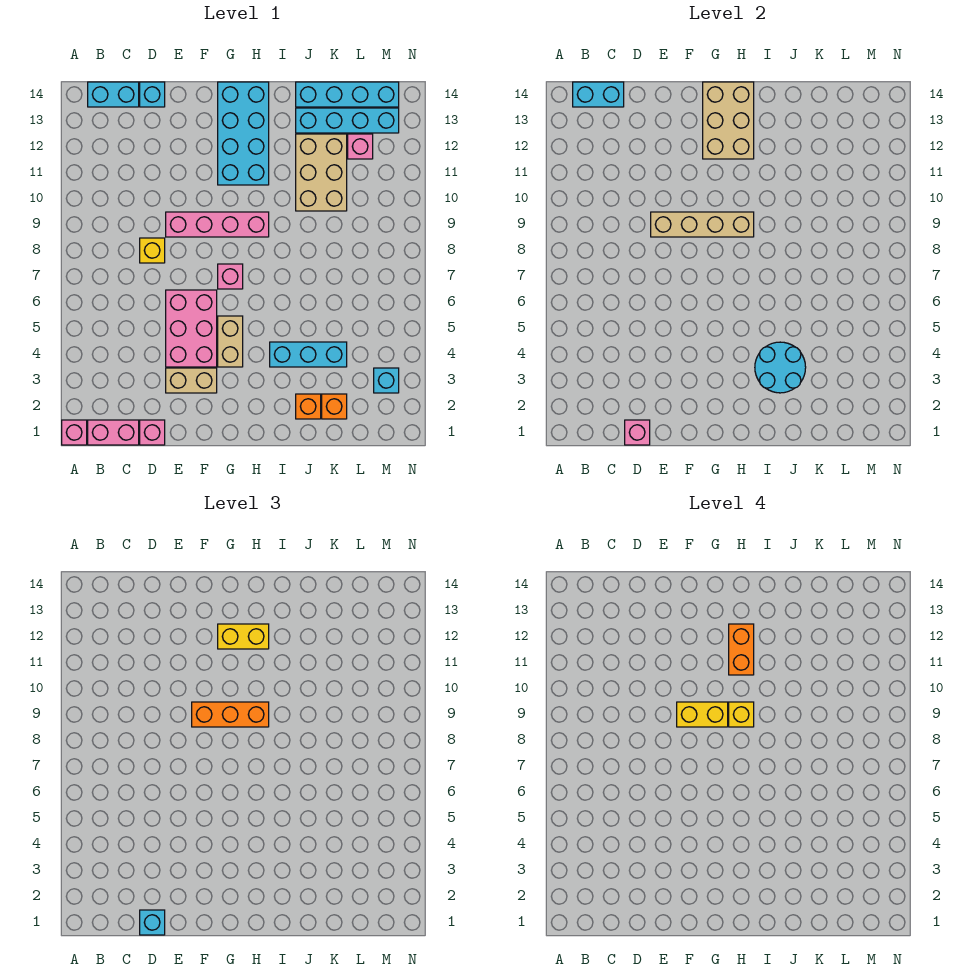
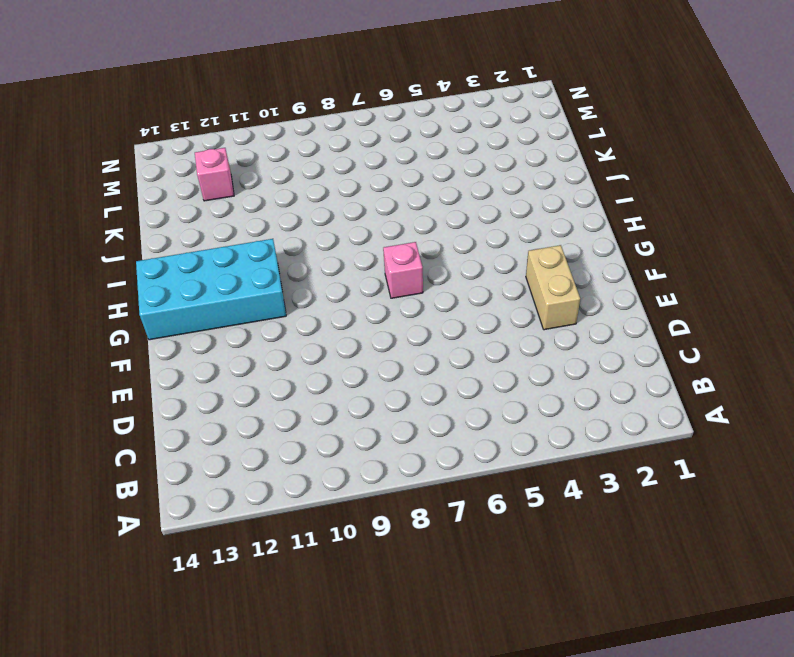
none -> pink 1x1 brick [62,420,87,445]
none -> pink 1x2 brick [88,420,139,445]
none -> cyan 1x2 brick [88,82,139,107]
none -> pink 1x1 brick [140,420,165,445]

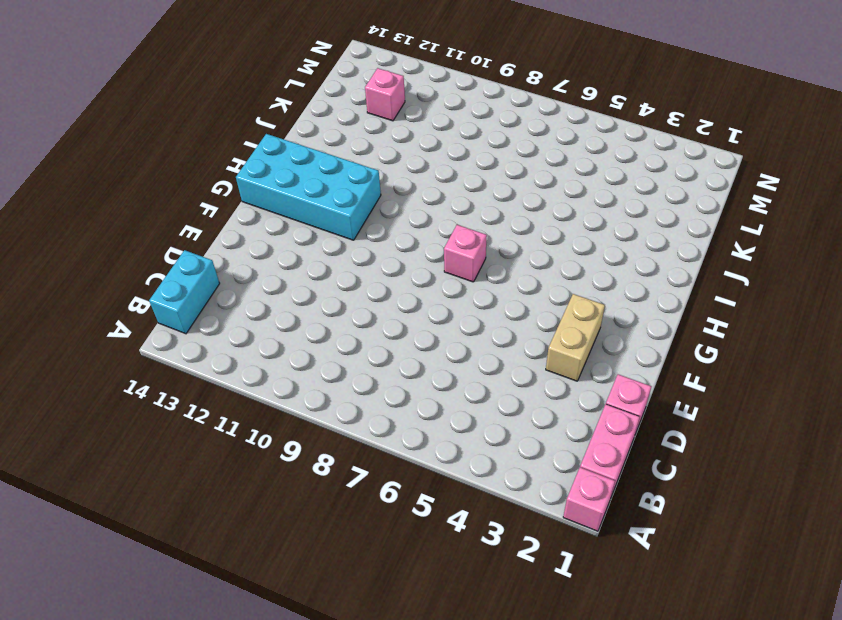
none -> yellow 1x1 brick [140,238,165,263]
none -> cyan 1x1 brick [140,82,165,107]
none -> pink 2x3 brick [166,290,217,367]
none -> pink 1x4 brick [166,212,269,237]

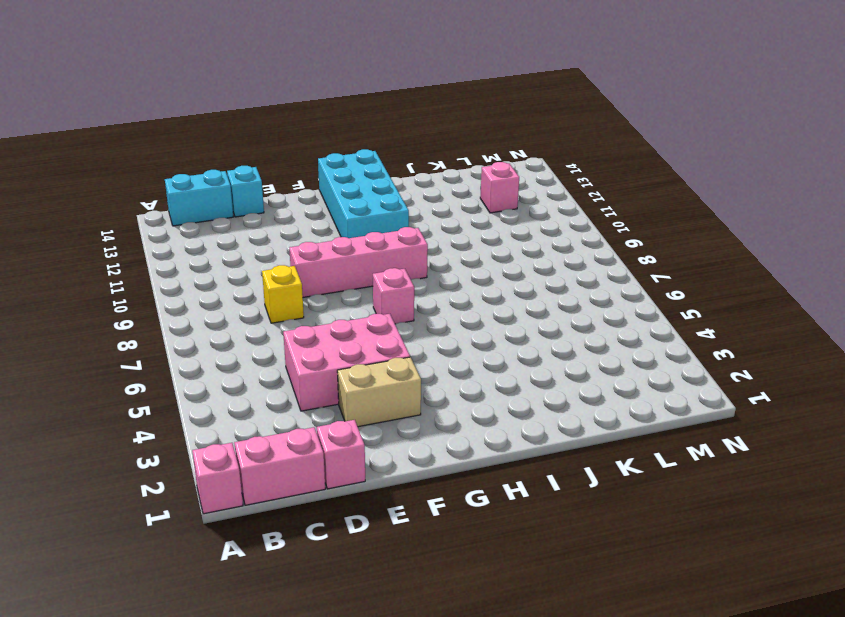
pink 2x3 brick [283,314,410,411] -> pink 2x3 brick turned to [166,290,217,367]
none -> tan 1x2 brick [218,316,243,367]
none -> cyan 1x3 brick [270,342,347,367]
none -> orange 1x1 brick [296,394,321,419]
none -> tan 2x3 brick [296,134,347,211]

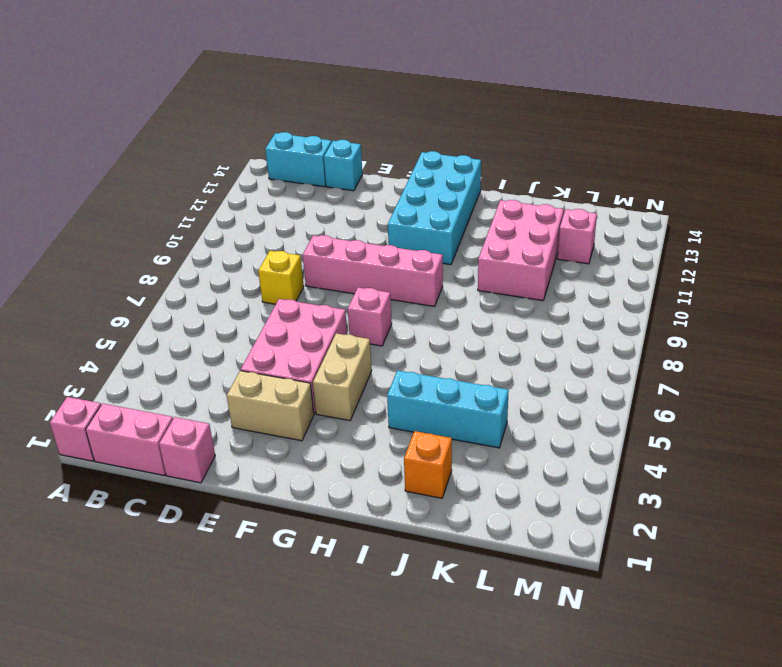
pink 2x3 brick [478,200,564,301] -> tan 2x3 brick [296,134,347,211]
none -> cyan 1x4 brick [296,108,399,133]
none -> cyan 1x4 brick [296,82,399,107]
none -> orange 1x1 brick [322,394,347,419]
none -> cyan 1x1 brick [374,368,399,393]

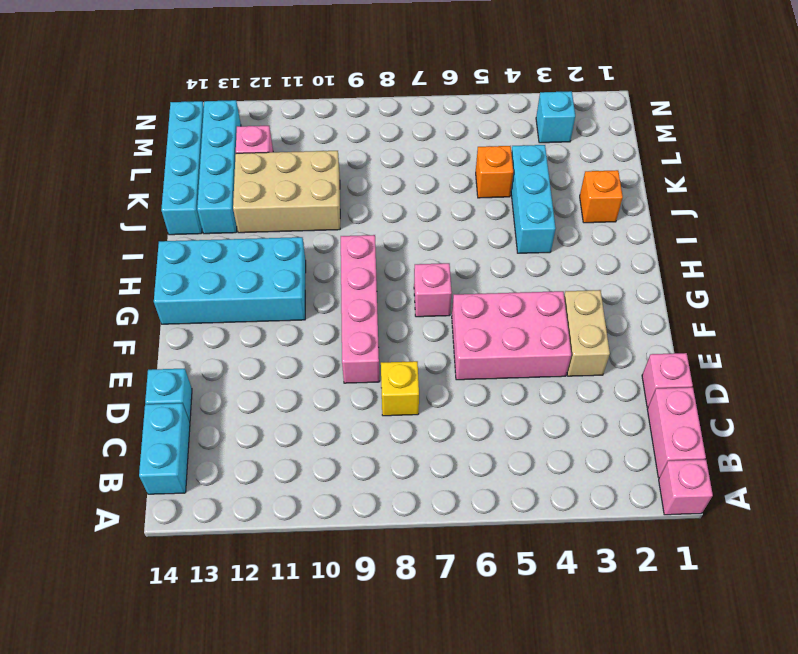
orange 1x1 brick [476,146,513,198] -> orange 1x1 brick moved to [322,394,347,419]
none -> tan 1x2 brick [218,316,243,367]
none -> cyan 1x2 brick [573,82,624,107]
none -> pink 1x1 brick [625,420,650,445]
none -> tan 1x4 brick [651,212,754,237]

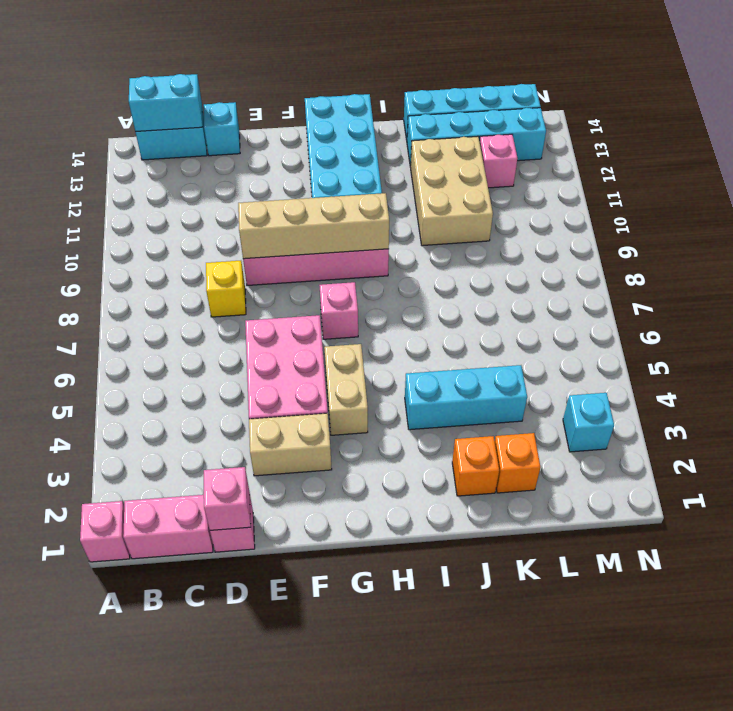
none -> tan 2x3 brick [703,82,754,159]
none -> cyan 2x2 round brick [755,342,806,393]
none -> cyan 1x1 brick [140,910,165,935]
none -> orange 1x3 brick [192,702,269,727]

